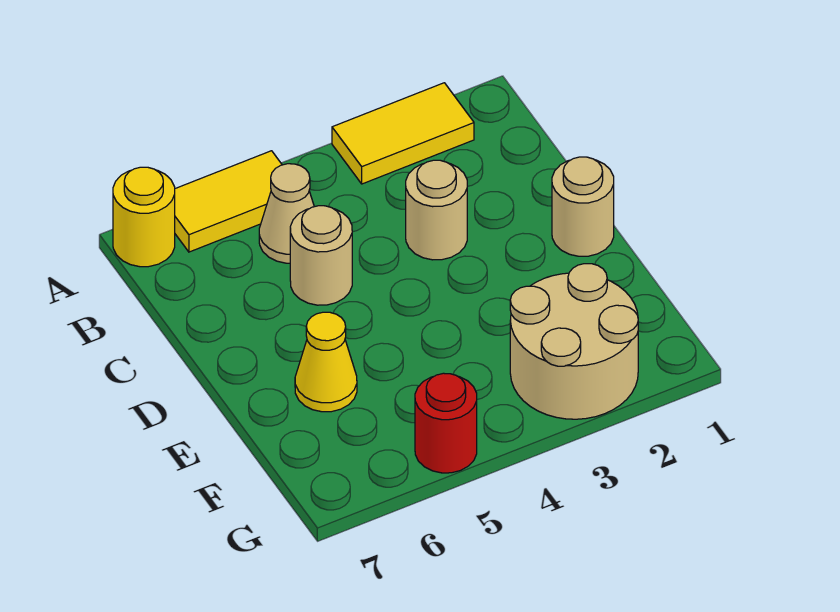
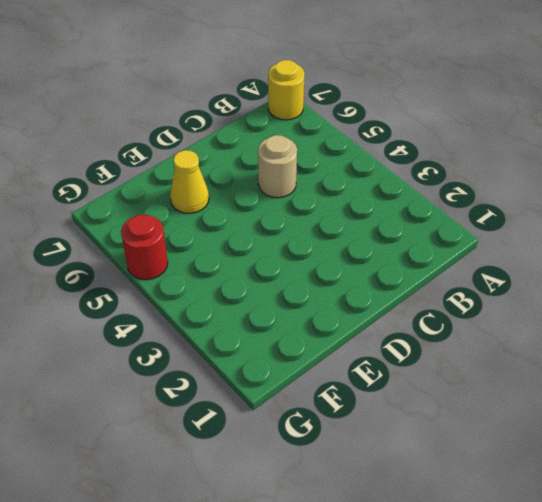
none -> yellow 1x2 tile [332,83,474,184]
none -> yellow 1x2 tile [175,151,282,252]

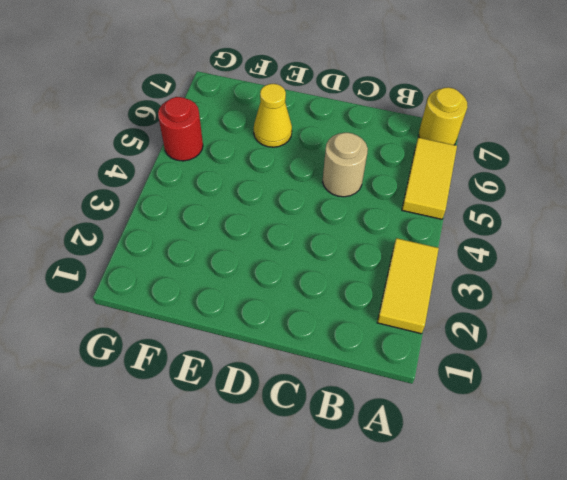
none -> tan 1x1 cone [259,164,314,263]
none -> tan 1x1 round brick [406,160,467,260]

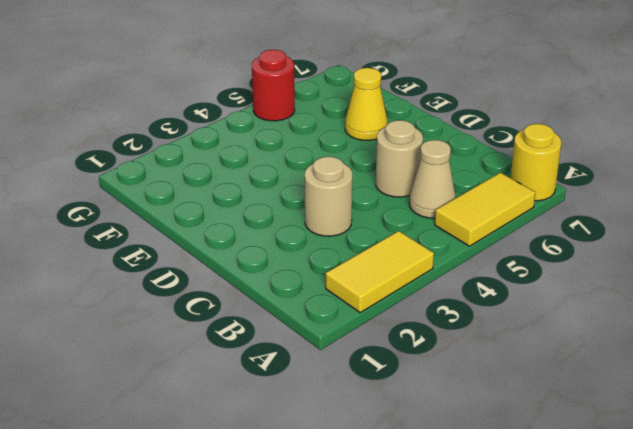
none -> tan 1x1 round brick [552,157,614,256]
none -> tan 2x2 round brick [510,264,638,419]

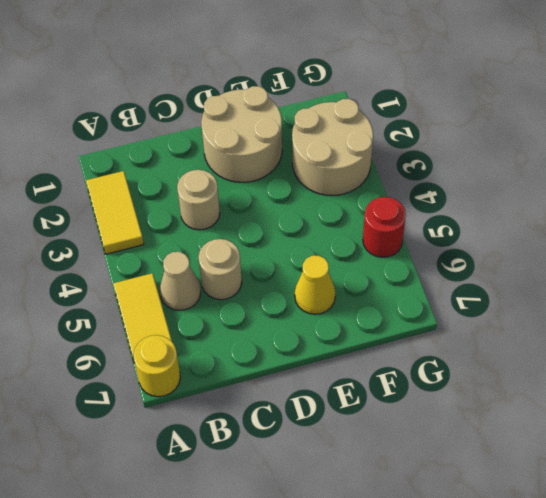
tan 2x2 round brick [201,86,282,182] -> tan 1x1 round brick [552,157,614,256]

